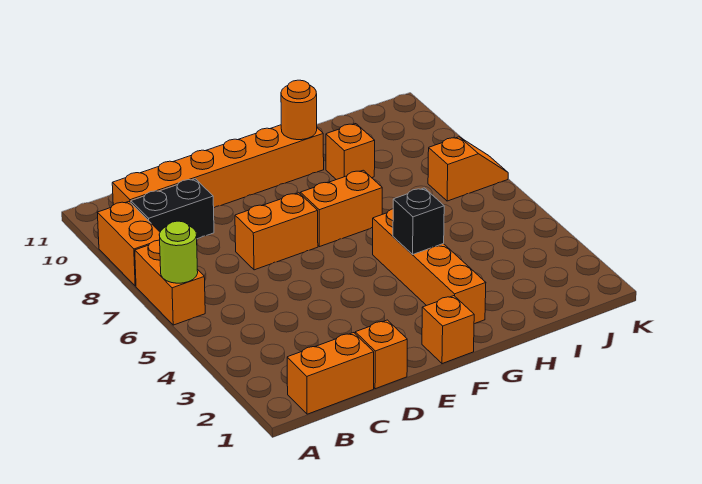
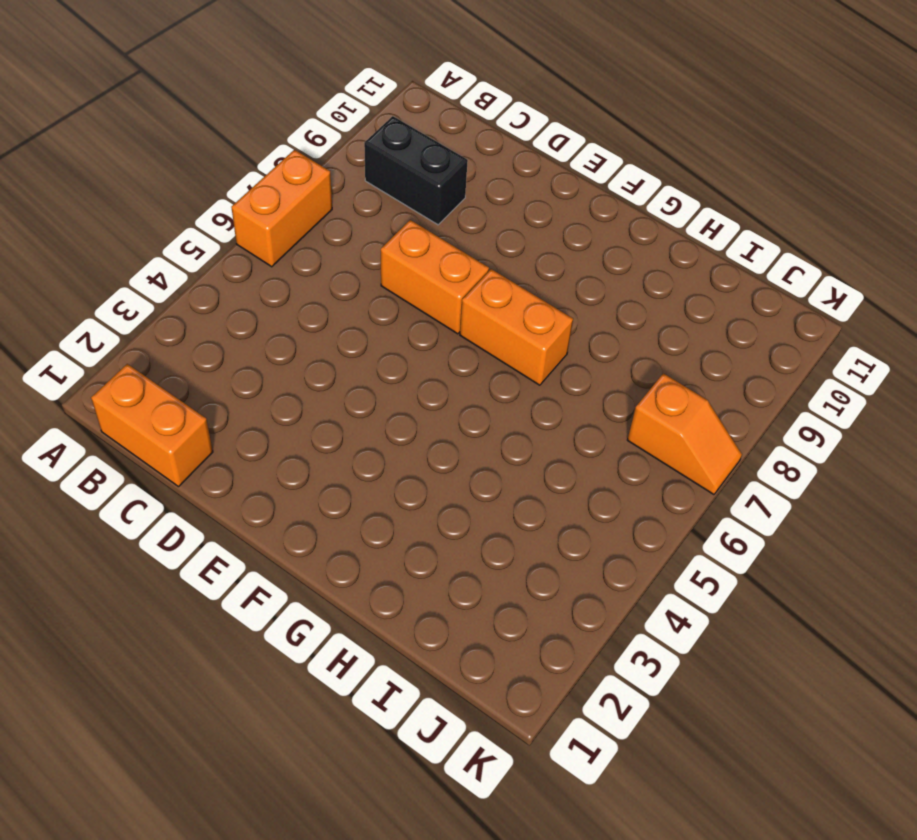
none -> orange 1x2 brick [97,202,160,286]
none -> orange 1x6 brick [112,125,324,208]
none -> orange 1x1 brick [355,320,407,389]

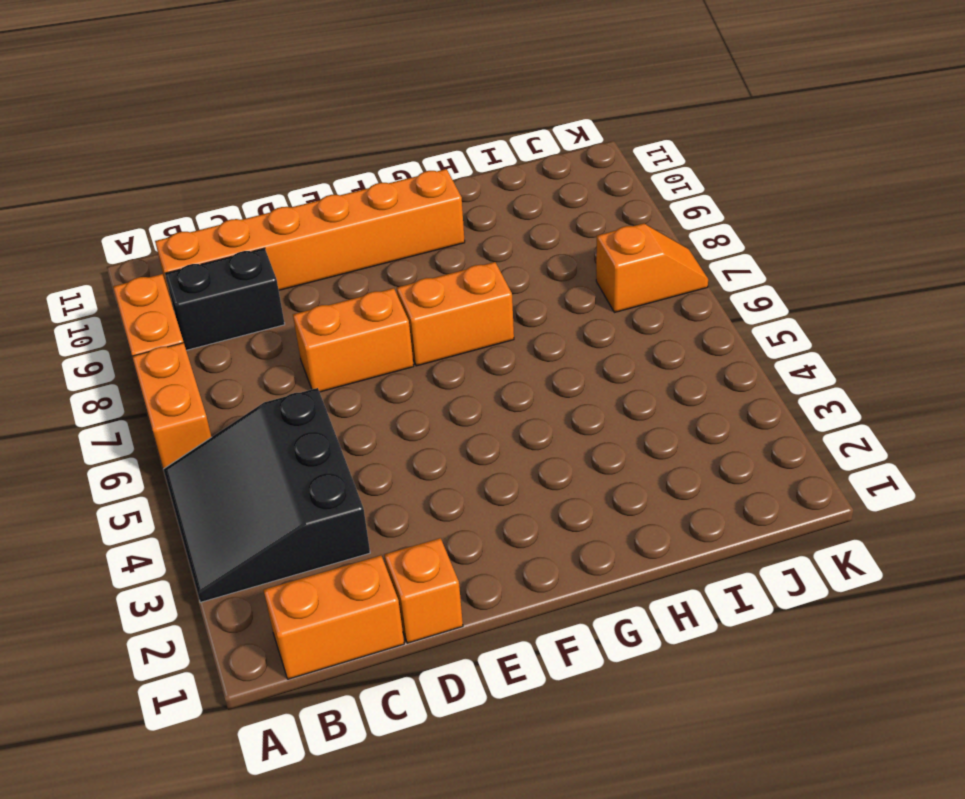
black 3x3 slope [163,388,370,602] -> none
none -> orange 1x1 brick [422,296,474,364]
none -> orange 1x4 brick [373,209,486,324]
none -> orange 1x1 brick [326,124,375,180]

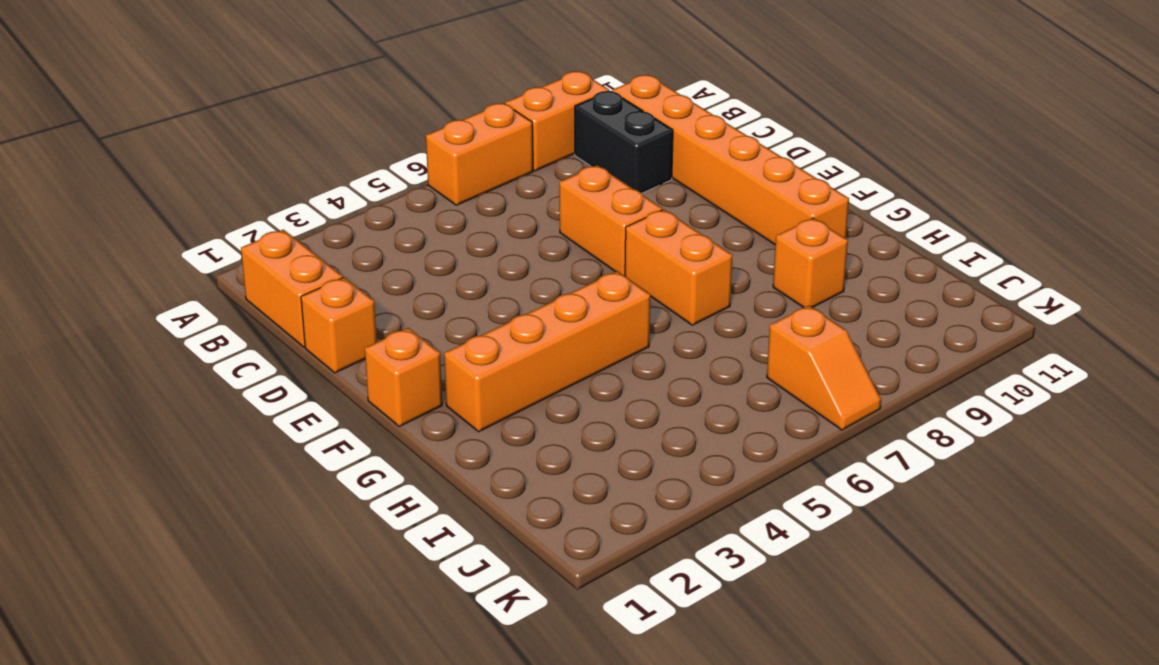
none -> lime 1x1 round brick [159,221,198,283]
none -> black 1x1 brick [393,188,444,255]
none -> orange 1x1 round brick [281,80,317,140]

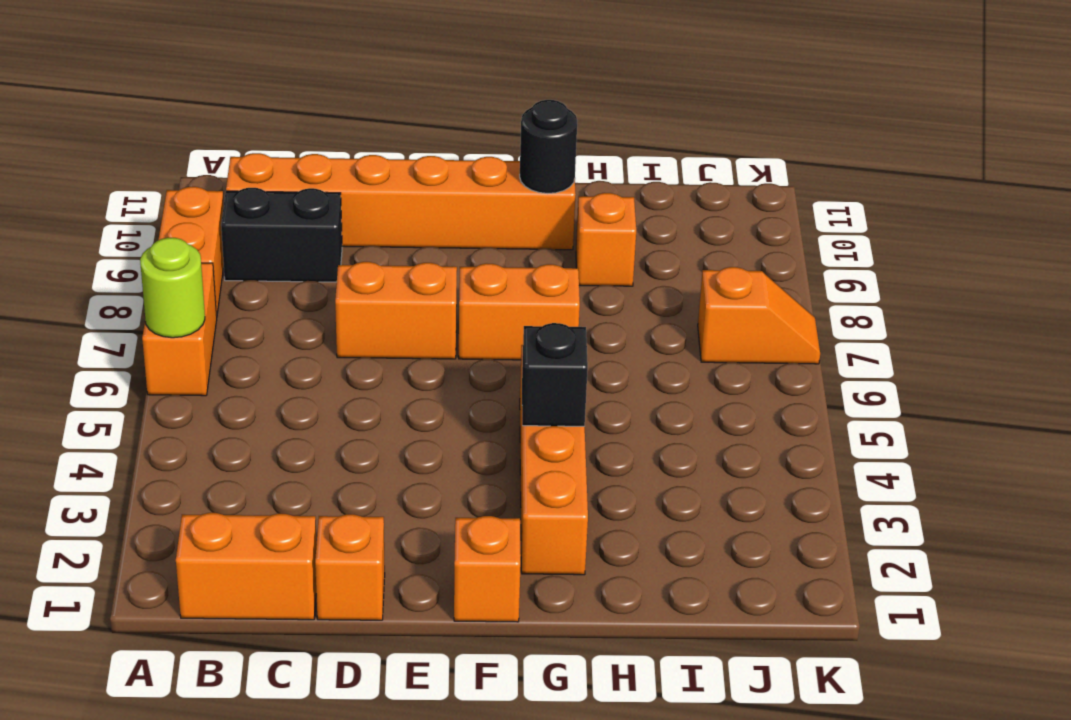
black 1x1 round brick [520,100,577,194] -> orange 1x1 round brick [281,80,317,140]

